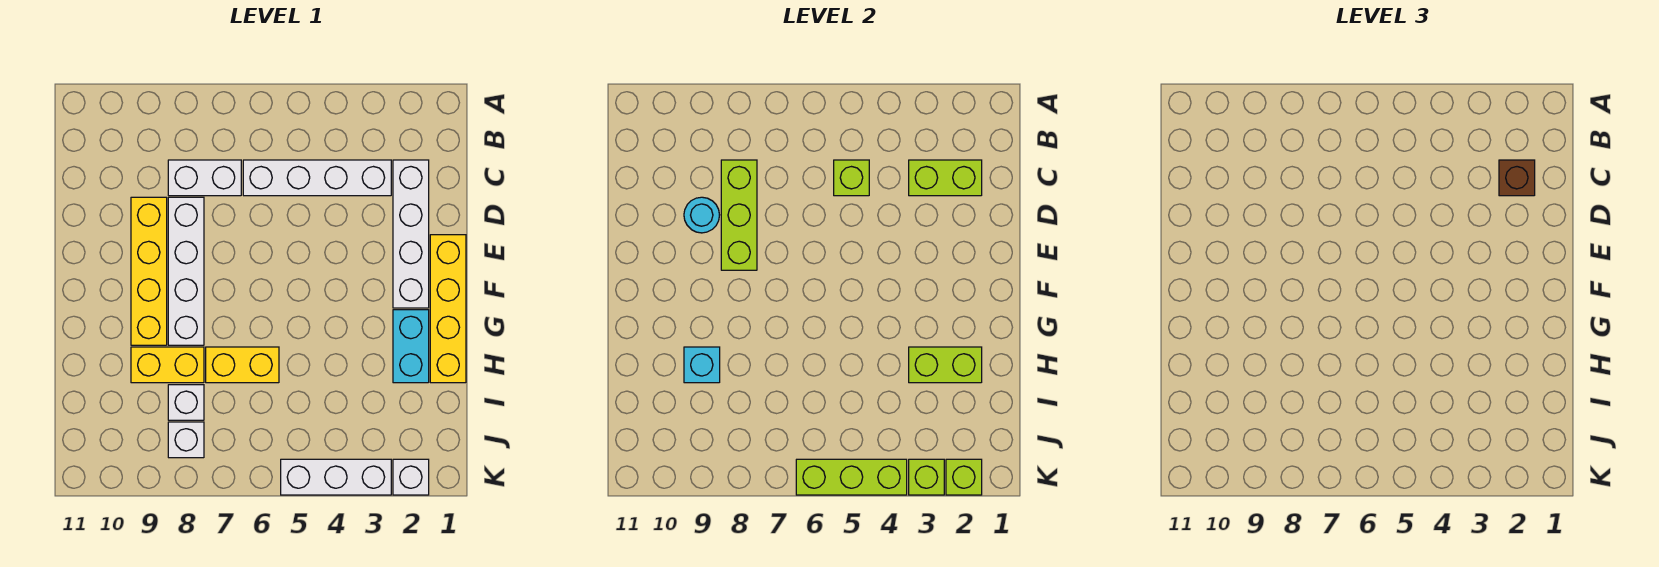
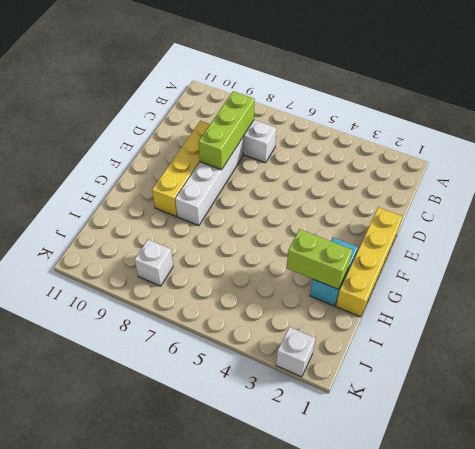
none -> white 1x4 brick [393,160,429,308]
none -> white 1x4 brick [243,160,391,196]
none -> yellow 1x2 brick [206,347,279,383]

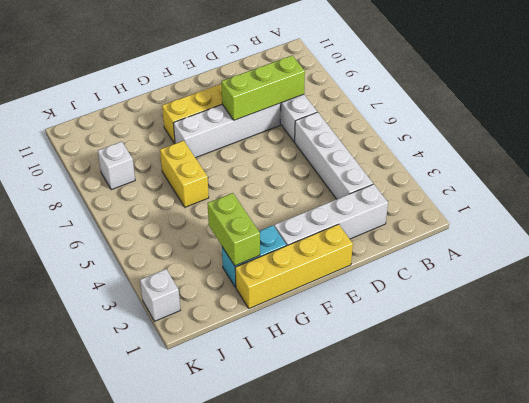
none -> yellow 1x2 brick [131,347,204,383]
none -> white 1x1 brick [168,385,204,420]
none -> white 1x3 brick [281,459,391,495]

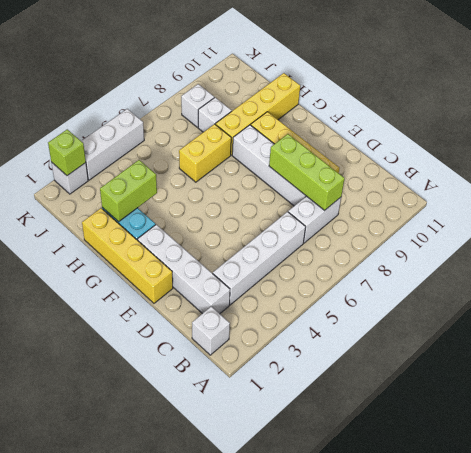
white 1x1 brick [192,307,230,355] -> none
yellow 1x4 brick [216,73,300,155] -> yellow 1x2 brick [131,347,204,383]
none -> lime 1x2 brick [909,160,982,196]
none -> lime 1x1 brick [834,160,869,196]
none -> cyan 1x1 round brick [684,197,719,233]

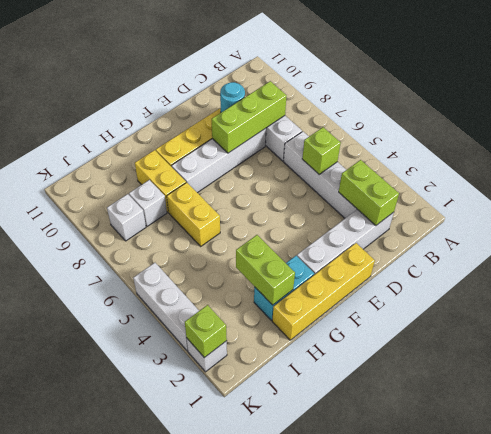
none -> cyan 1x1 brick [684,347,720,383]
none -> lime 1x1 brick [909,459,944,495]
none -> lime 1x3 brick [796,459,907,495]

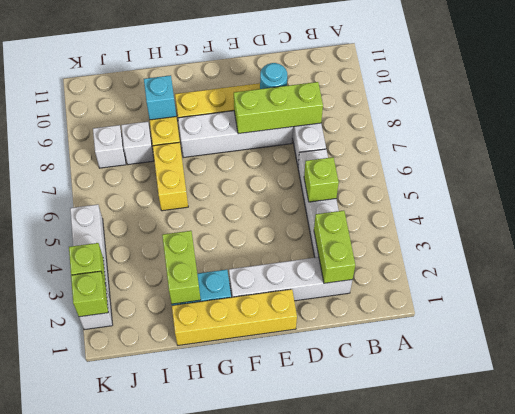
none -> lime 1x3 brick [796,459,907,495]
none -> brown 1x1 brick [1499,160,1535,196]

